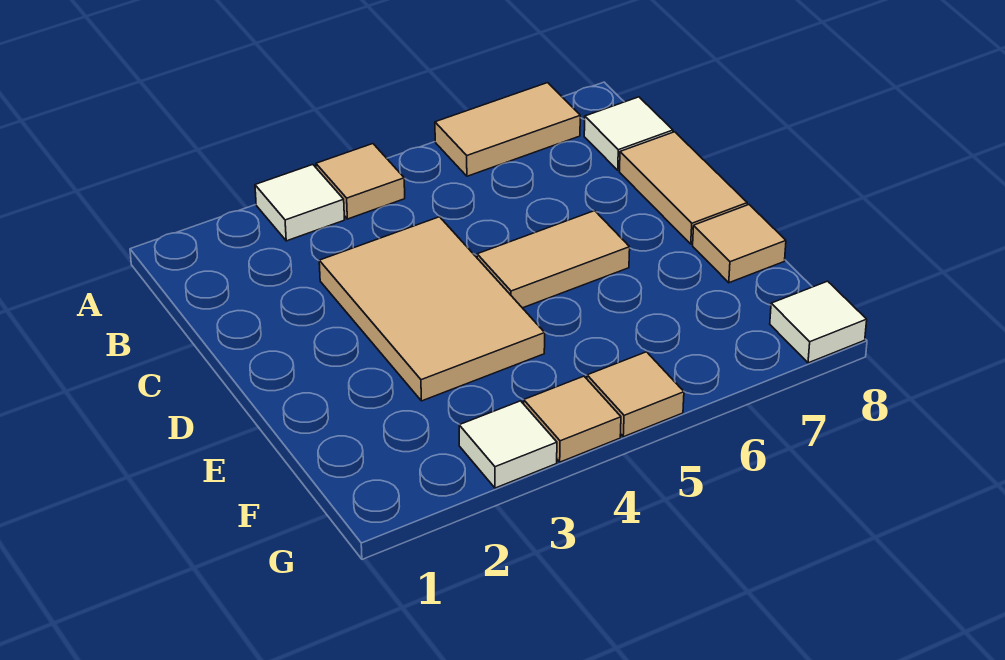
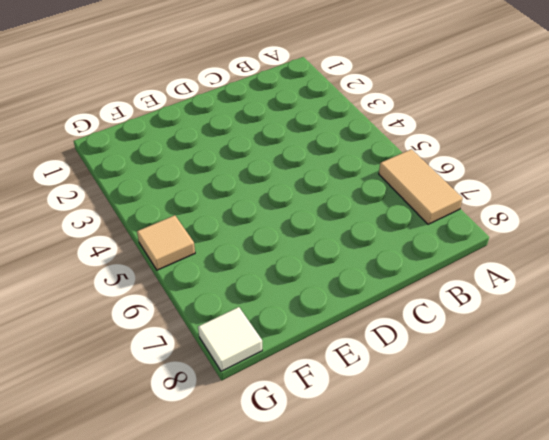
none -> white 1x1 tile [255,165,345,241]
none -> tan 1x1 tile [316,144,405,219]
none -> white 1x1 tile [584,97,673,170]

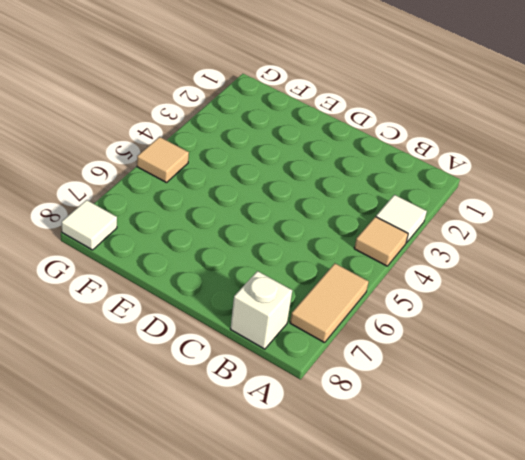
white 1x1 brick [231,271,292,349] -> white 1x1 tile [584,97,673,170]
none -> tan 2x3 tile [319,217,545,401]
none -> tan 1x2 tile [620,132,747,244]
none -> tan 1x2 tile [477,211,630,308]

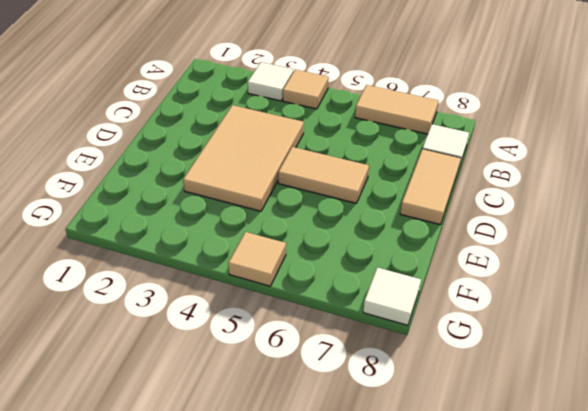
none -> tan 1x1 tile [693,205,786,283]
none -> white 1x1 tile [459,401,557,488]
none -> tan 1x1 tile [524,376,621,462]

